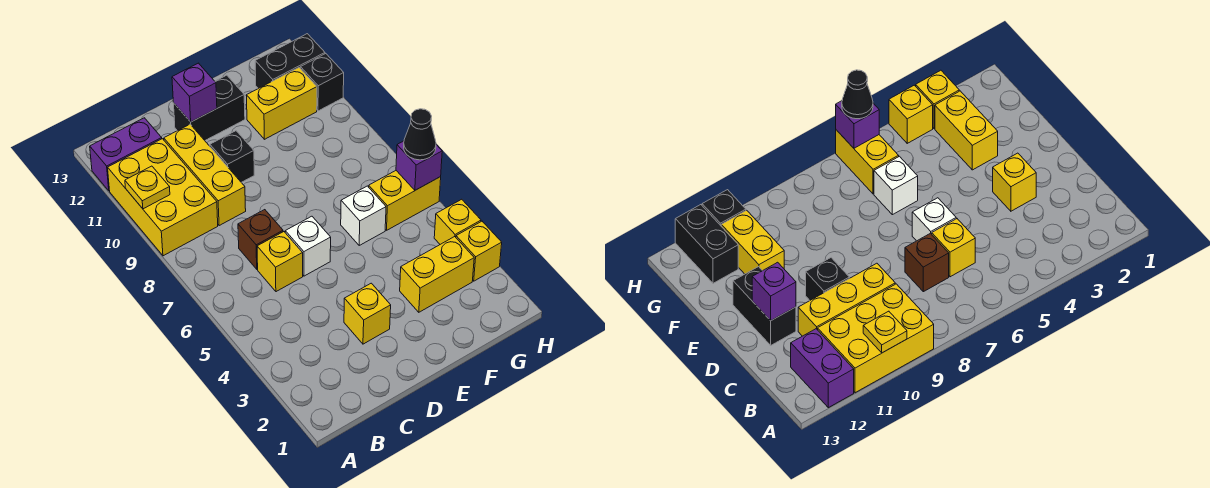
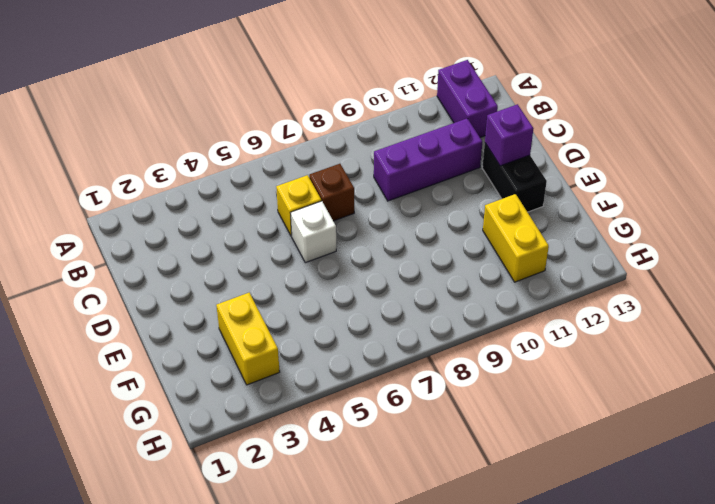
purple 1x3 brick [374,118,482,201] -> yellow 1x3 brick [164,124,246,226]
none -> yellow 2x3 brick [108,139,218,256]
none -> yellow 1x1 brick [344,283,391,344]
none -> black 1x1 brick [210,131,254,182]

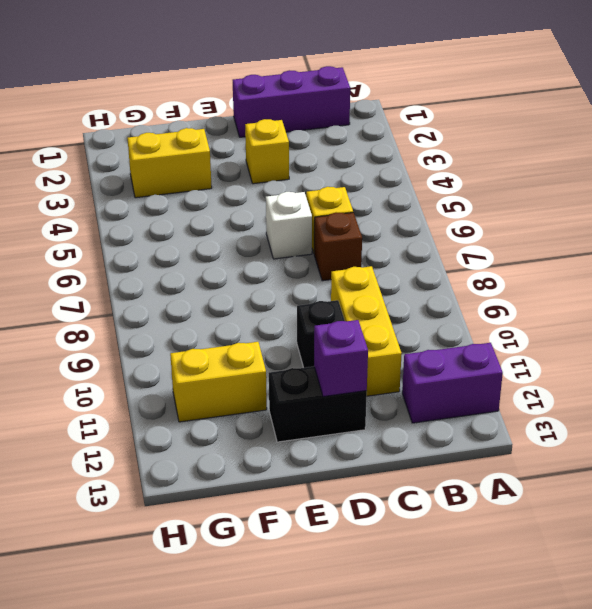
purple 1x3 brick [233,66,350,137] -> none
none -> yellow 2x3 brick [108,139,218,256]
none -> white 1x1 brick [341,186,386,245]
none -> yellow 1x2 brick [369,171,441,230]

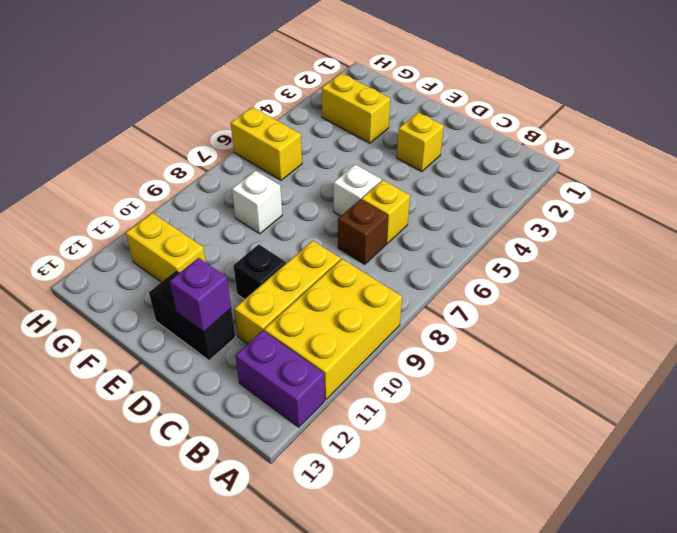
white 1x1 brick [232,171,282,234] -> white 1x1 brick moved to [341,186,386,245]
none -> black 1x2 brick [255,34,325,89]
none -> yellow 1x1 brick [456,221,502,281]
none -> yellow 1x1 brick [434,199,481,244]

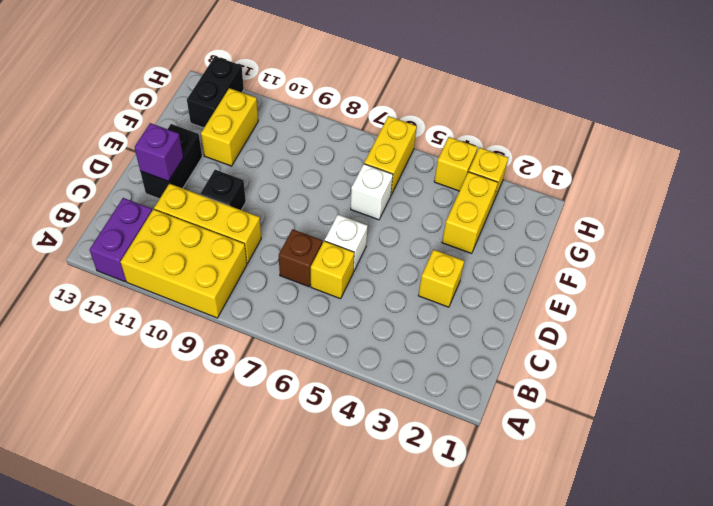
none -> black 1x1 brick [300,54,344,111]
none -> yellow 1x1 plate [125,166,170,209]
none -> purple 1x1 brick [396,141,442,190]

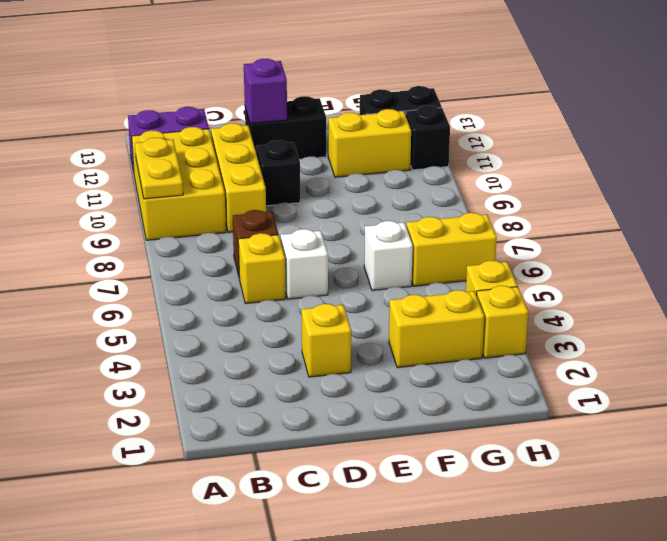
yellow 1x2 plate [135,138,183,199] -> yellow 1x1 plate [125,166,170,209]
none -> purple 1x1 brick [396,141,442,190]
none -> black 1x1 cone [404,109,436,160]

